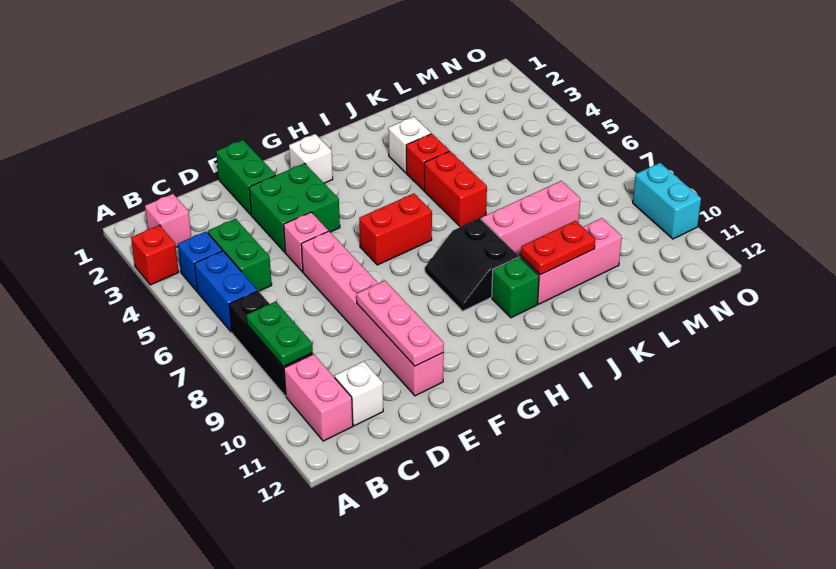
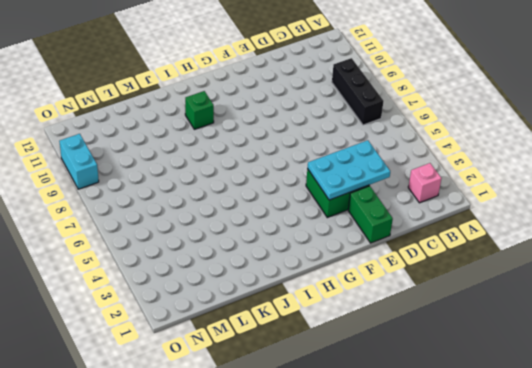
cyan 2x3 plate [307,140,390,200] -> none
none -> red 1x1 brick [131,225,179,285]
none -> blue 1x1 brick [178,232,222,291]
none -> blue 1x2 brick [195,251,257,332]

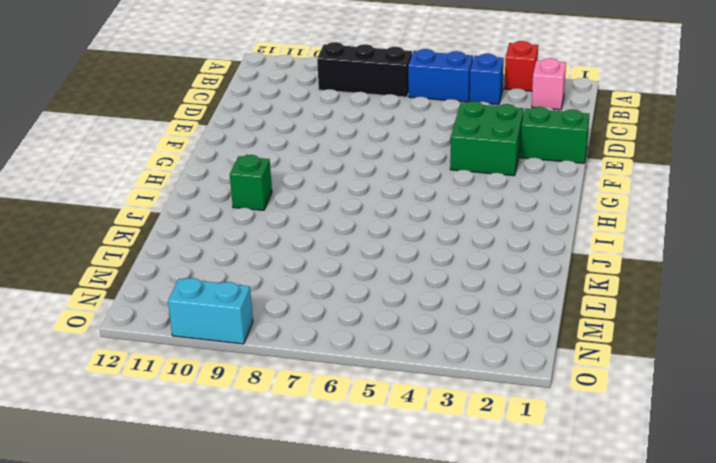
none -> pink 1x2 brick [284,354,353,441]
none -> green 1x2 brick [208,219,272,291]
none -> white 1x1 brick [335,361,383,426]

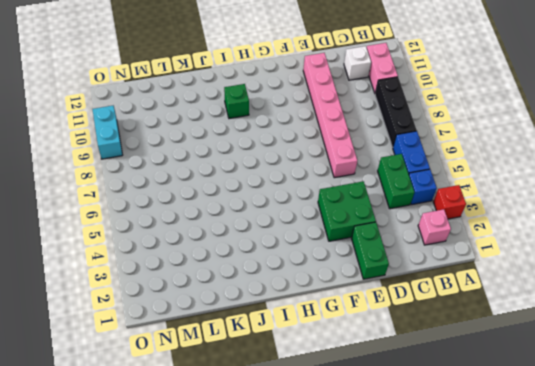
none -> pink 1x1 brick [284,212,328,272]
none -> white 1x1 brick [289,134,333,183]
none -> red 1x2 brick [359,193,432,265]

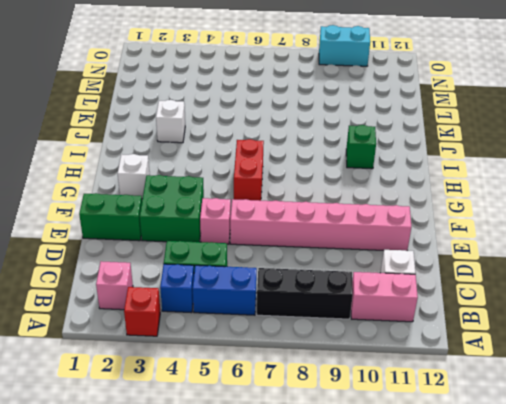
none -> black 2x2 slope [425,218,519,311]
none -> red 1x1 brick [406,134,449,190]
none -> red 1x2 brick [424,151,487,227]

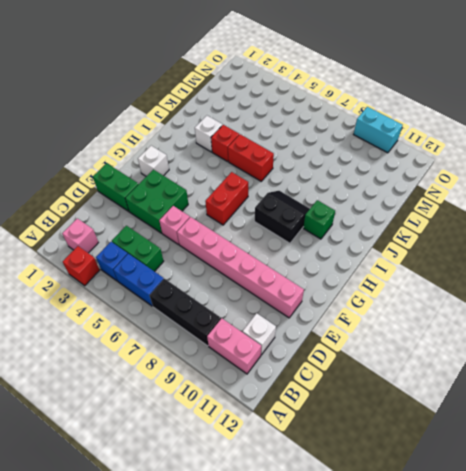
black 2x2 slope [255,191,310,243] -> black 2x2 slope turned to [425,218,519,311]
none -> pink 1x3 brick [481,181,580,256]
none -> pink 1x3 brick [521,218,622,304]
none -> green 1x2 plate [246,301,313,367]

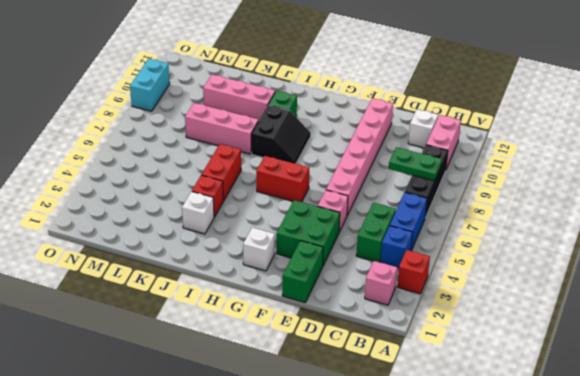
green 1x2 plate [389,147,442,181] -> green 1x2 plate turned to [246,301,313,367]
none -> pink 1x3 plate [357,281,444,366]
none -> red 1x2 plate [521,221,595,275]

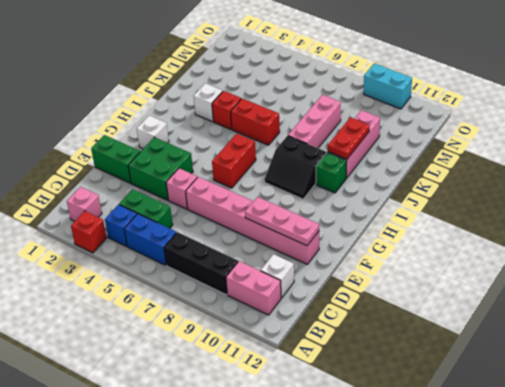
none -> green 1x2 plate [246,301,313,367]

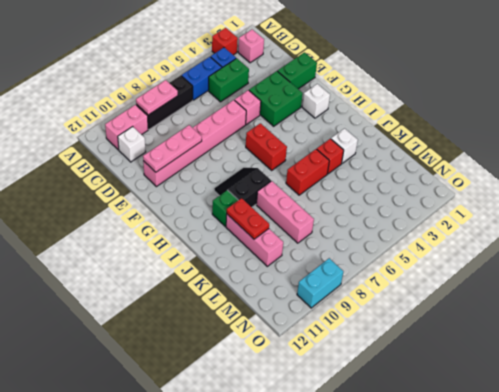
pink 1x2 plate [136,80,178,115] -> green 1x2 plate [246,301,313,367]

